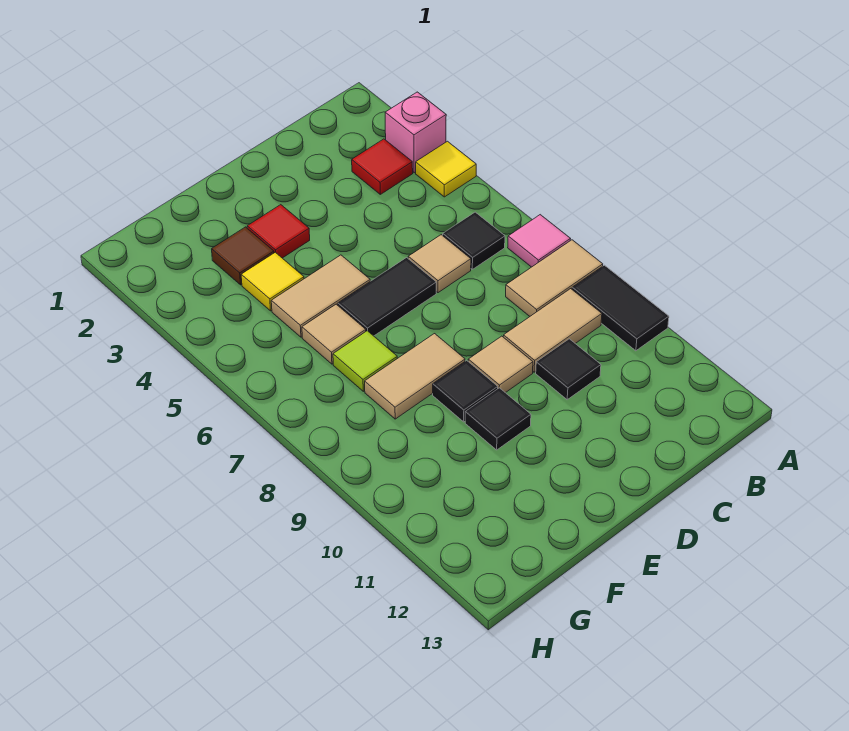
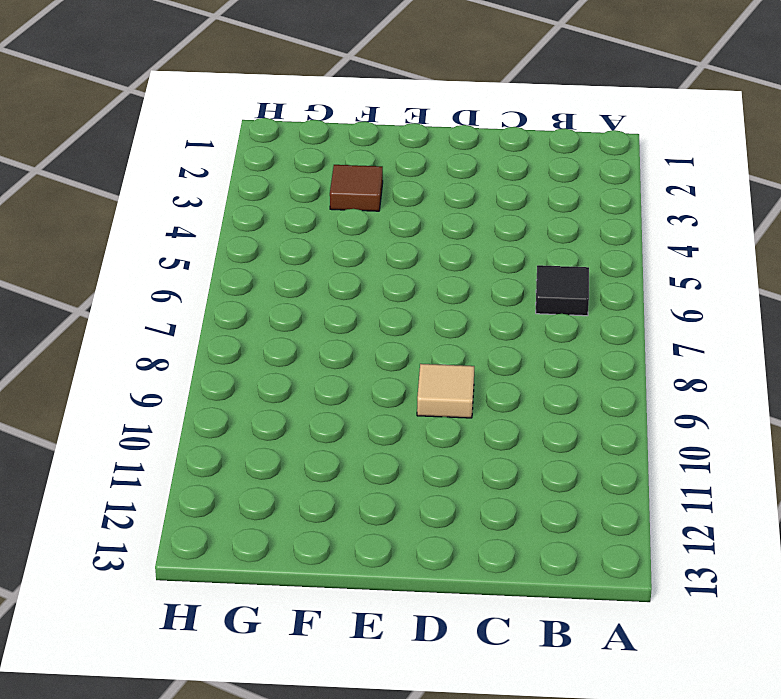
none -> pink 1x1 brick [385,92,446,173]
none -> yellow 1x1 tile [416,141,476,197]
none -> pink 1x1 tile [508,215,570,267]

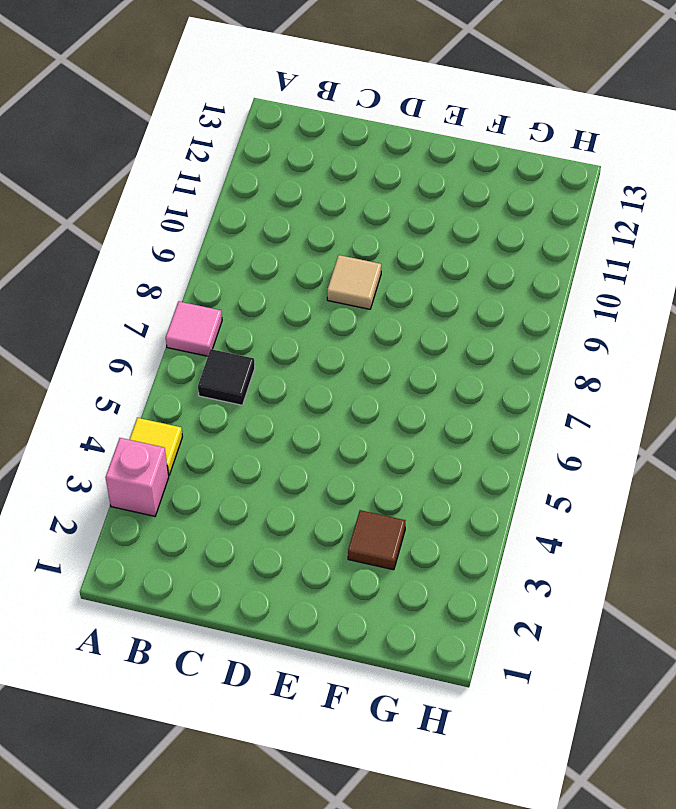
none -> tan 1x2 tile [506,240,603,316]
none -> black 1x2 tile [572,265,669,351]
none -> red 1x1 tile [352,139,413,194]

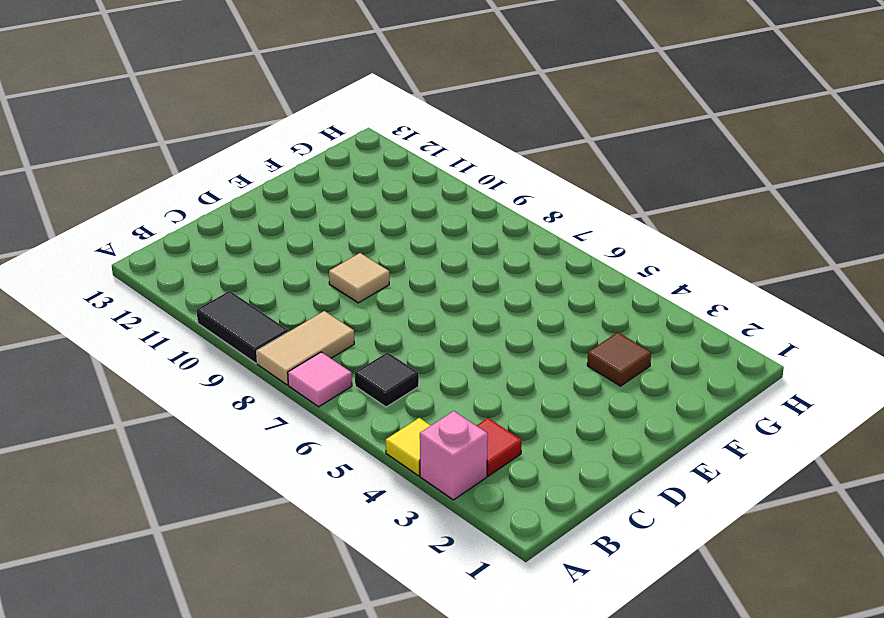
none -> tan 1x2 tile [503,289,602,372]
none -> tan 1x1 tile [408,235,471,293]
none -> black 1x1 tile [536,339,601,400]

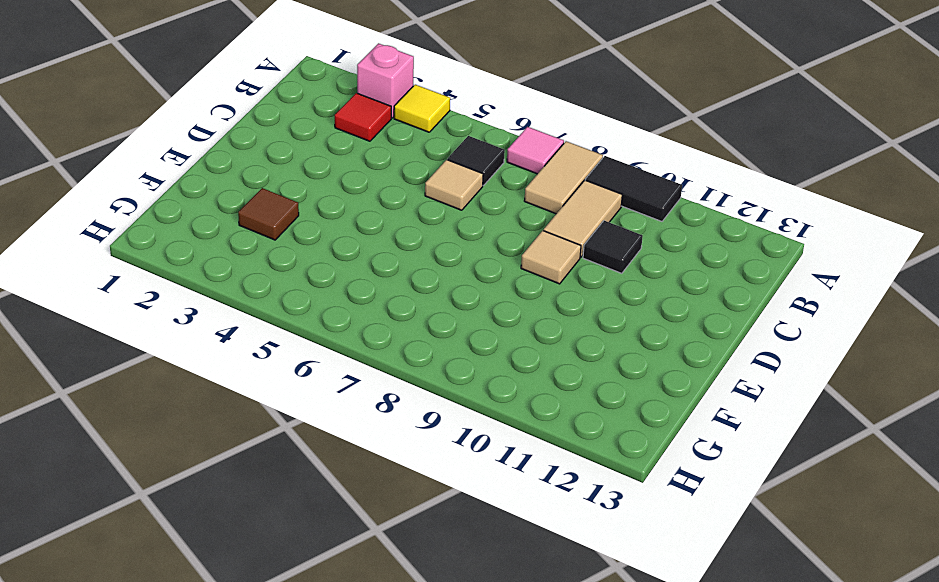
none -> black 1x2 tile [338,258,436,336]
none -> red 1x1 tile [247,205,310,258]
none -> tan 1x2 tile [271,255,370,337]

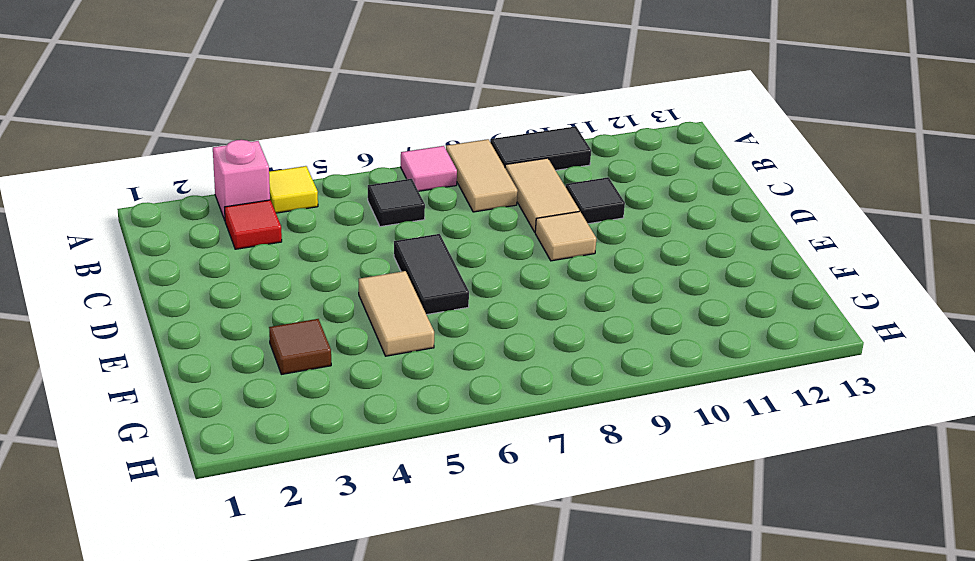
none -> tan 1x1 tile [408,235,471,293]
none -> red 1x1 tile [247,205,310,258]
none -> tan 1x2 tile [365,334,465,419]

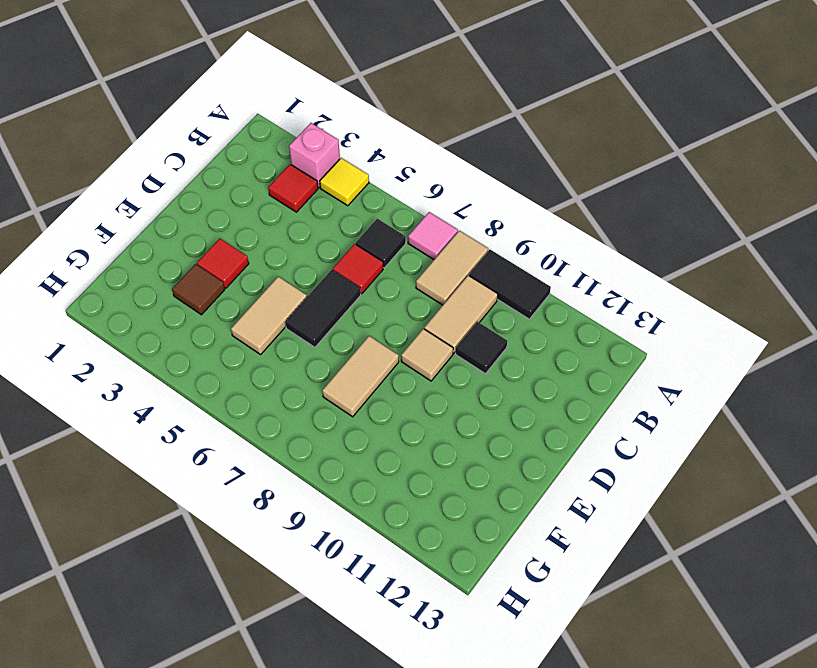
red 1x1 tile [333,244,383,294] -> tan 1x1 tile [408,235,471,293]
none -> black 1x1 tile [433,360,498,422]
none -> black 1x1 tile [465,388,531,450]
none -> yellow 1x1 tile [241,252,304,311]

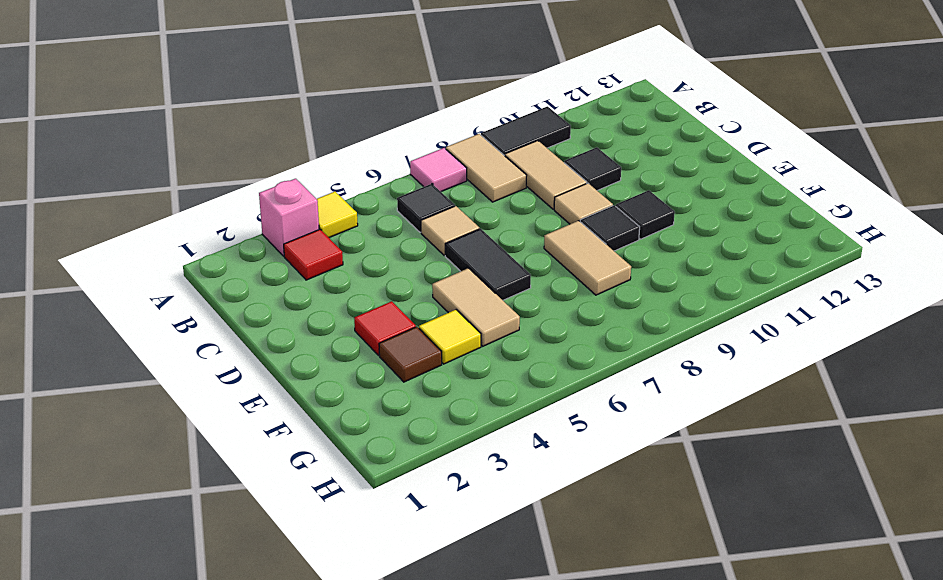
none -> tan 1x1 tile [302,304,366,364]
none -> lime 1x1 tile [333,331,397,391]

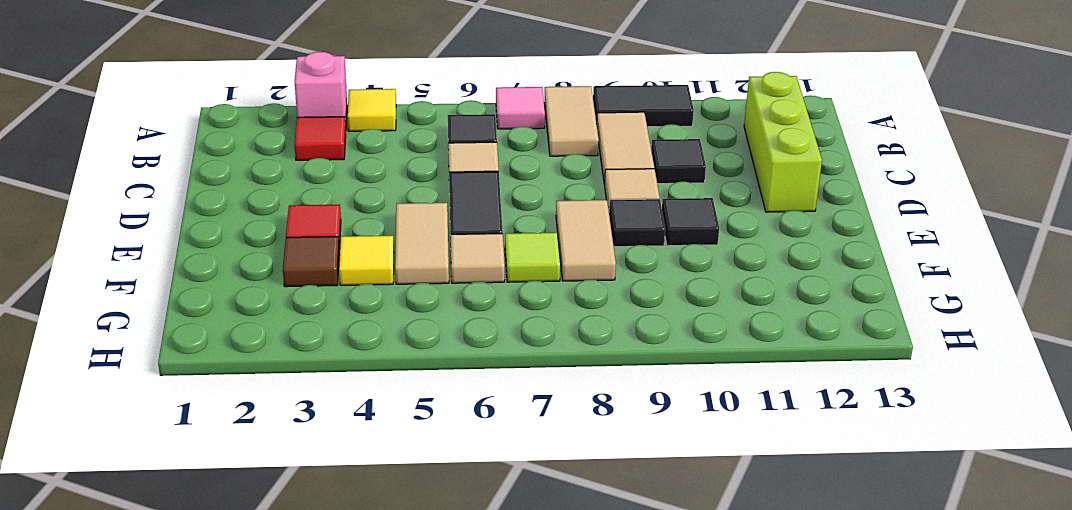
lime 1x3 brick [744,72,822,212] -> none

